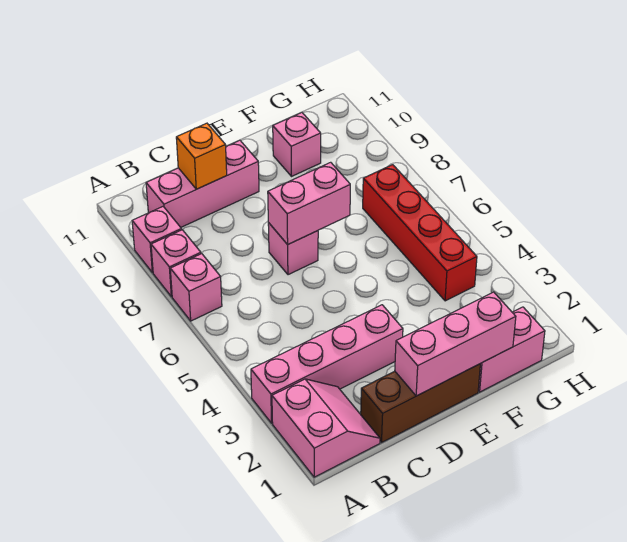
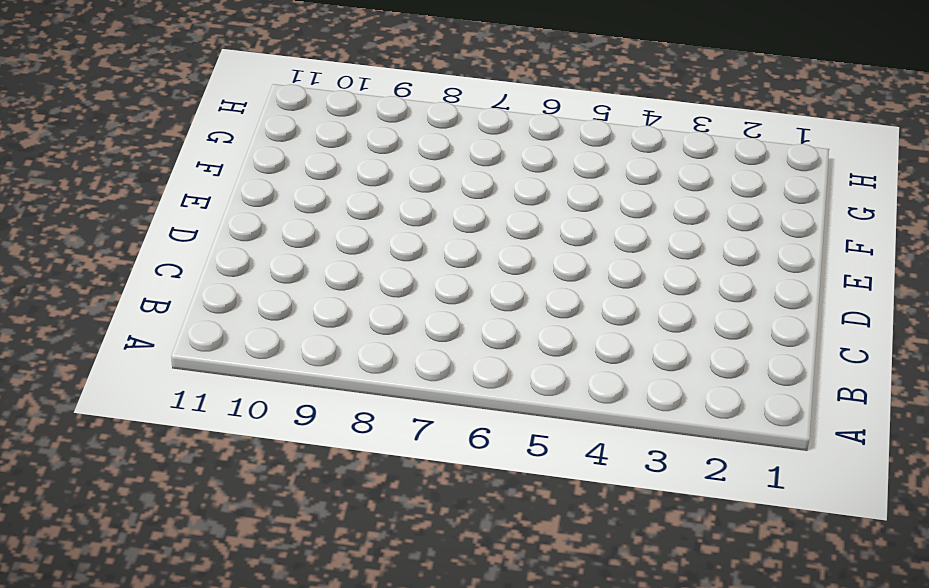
none -> pink 2x2 slope [272,379,380,477]
none -> pink 1x4 brick [251,305,403,423]
none -> pink 1x1 brick [170,254,222,321]

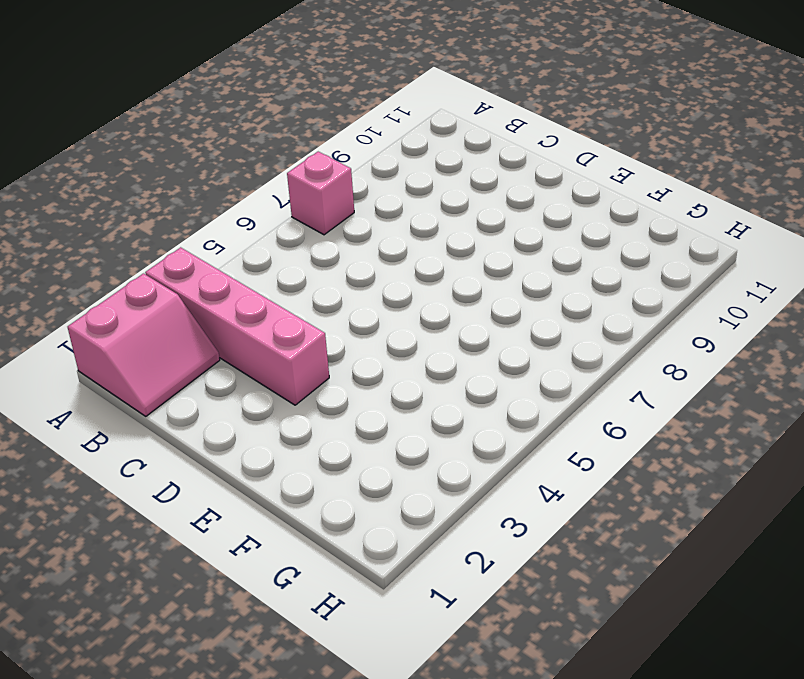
none -> pink 1x1 brick [151,230,201,297]
none -> pink 1x1 brick [132,207,182,273]
none -> pink 1x3 brick [146,140,259,227]

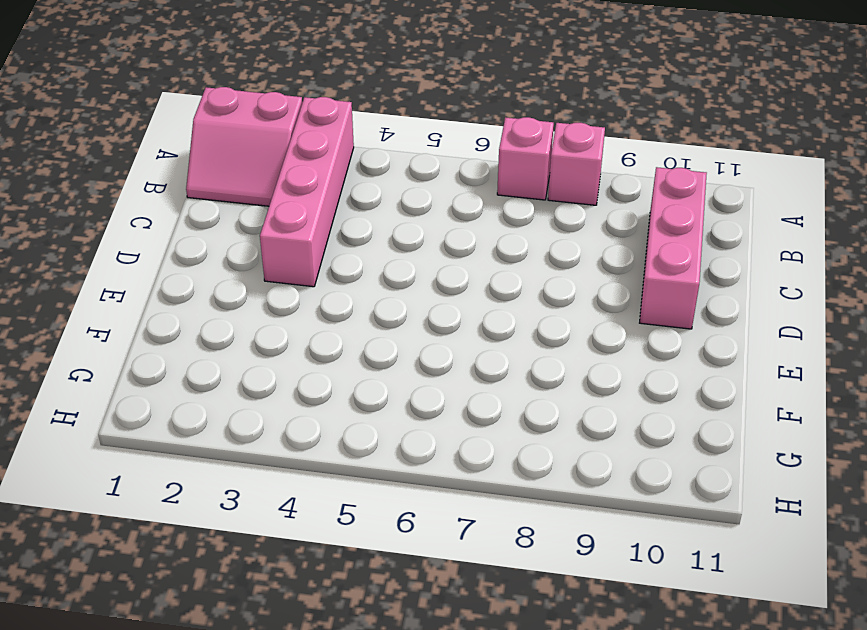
none -> pink 1x1 brick [132,207,182,273]
none -> brown 1x3 brick [361,364,480,442]
none -> pink 1x1 brick [268,223,318,275]

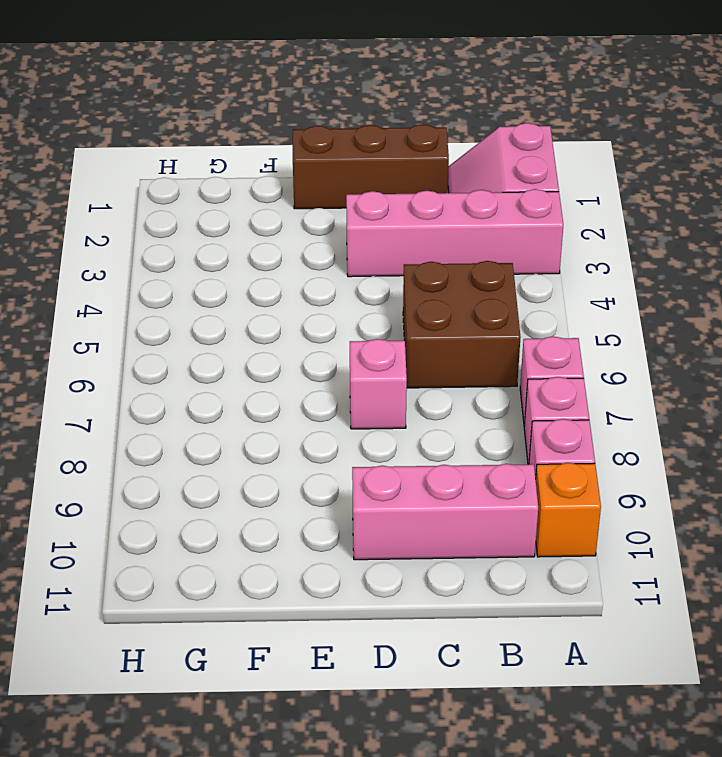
orange 1x1 brick [536,463,601,557] -> orange 1x1 brick moved to [176,123,227,189]
brown 2x2 brick [403,261,521,388] -> none
none -> pink 1x2 brick [478,307,545,392]
none -> pink 1x1 brick [273,112,321,176]
none -> red 1x4 brick [363,165,477,301]

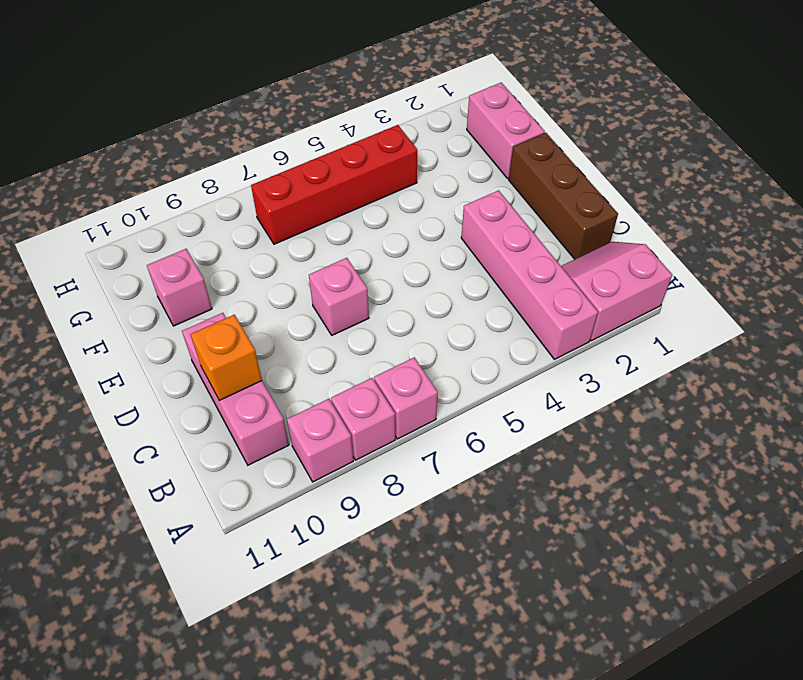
none -> pink 1x3 brick [395,292,516,396]
none -> pink 1x2 brick [268,162,350,245]

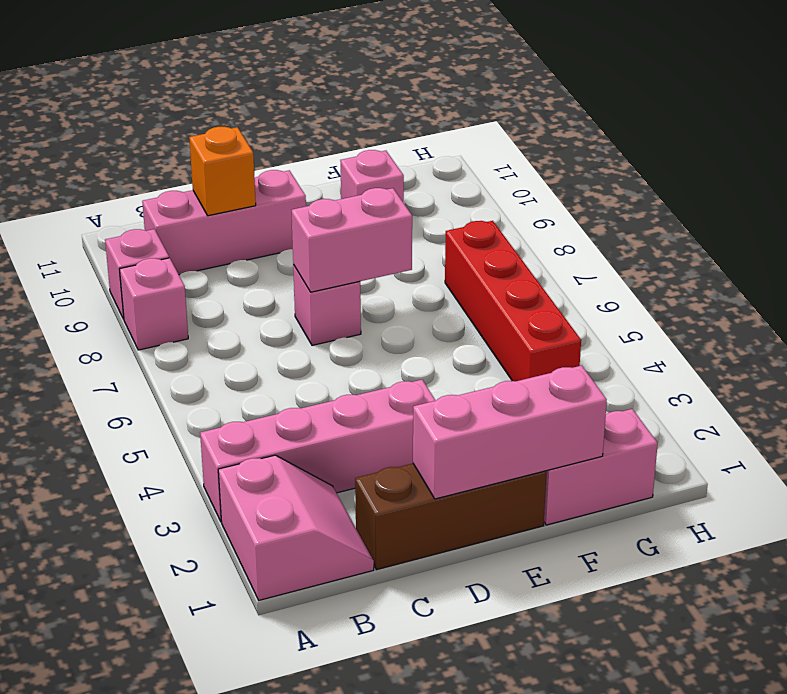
none -> pink 1x1 brick [170,254,222,321]

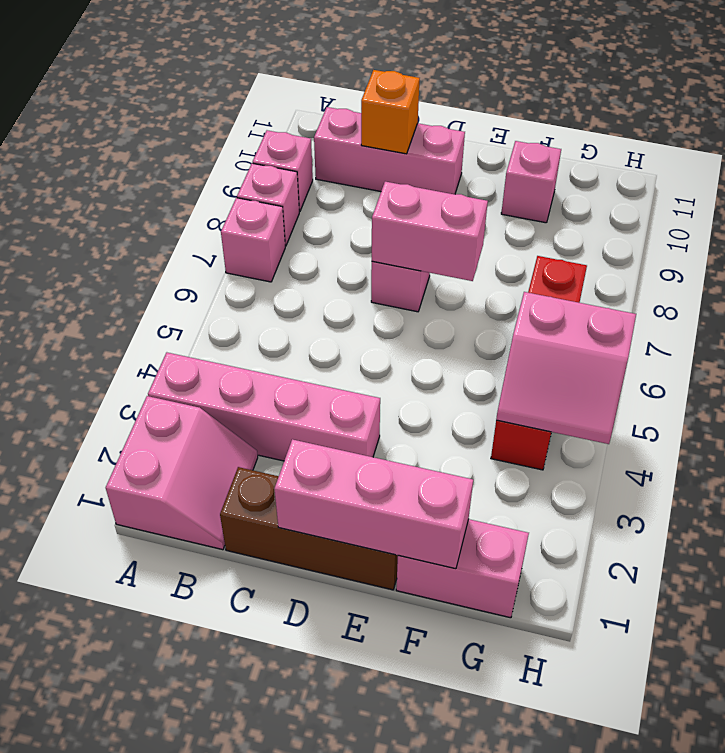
pink 2x2 slope [496,292,636,444] -> none

